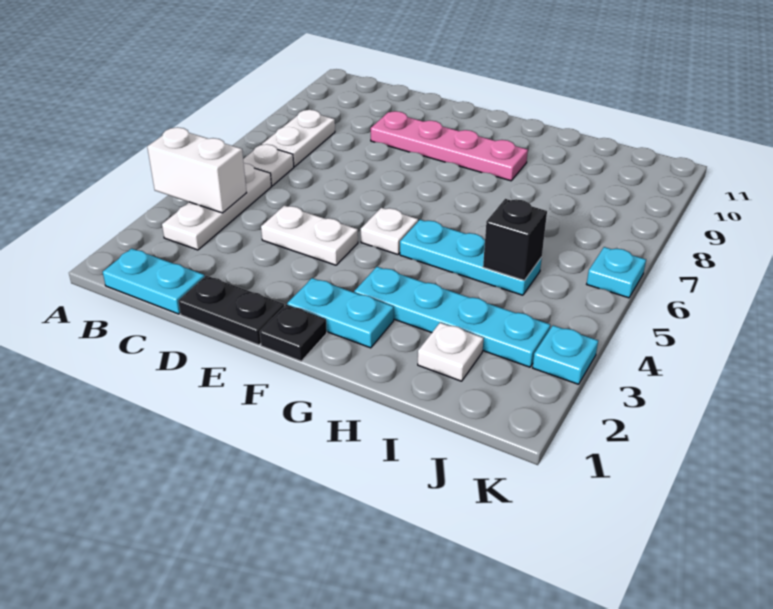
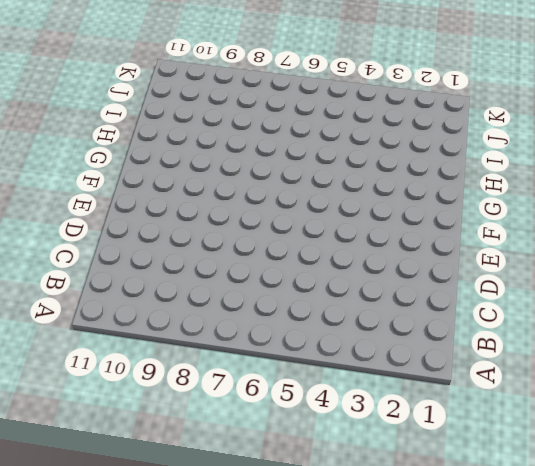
none -> cyan 1x2 plate [103,248,205,314]
none -> white 1x3 plate [162,163,272,250]
none -> white 1x1 plate [243,144,294,186]

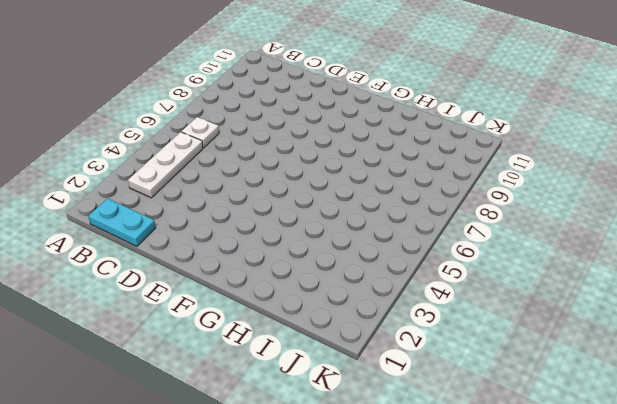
none -> white 1x2 plate [262,110,335,167]
none -> black 1x2 plate [178,276,284,345]
none -> white 1x2 plate [261,205,358,265]

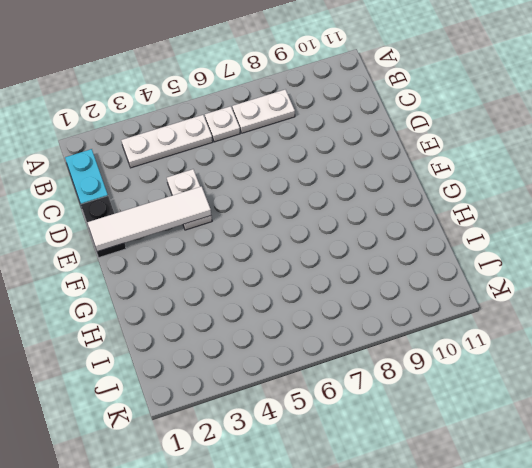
white 1x4 tile [87,186,211,252] -> none
none -> pink 1x4 plate [371,111,528,181]
none -> black 1x1 plate [260,305,327,361]
none -> cyan 1x2 plate [287,278,394,348]

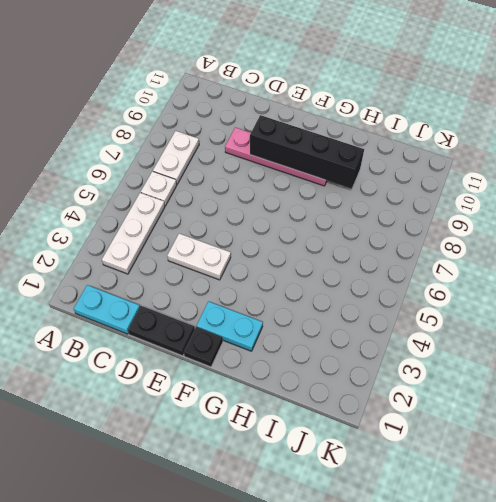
black 1x4 brick [250,115,364,189] -> none
none -> white 1x1 plate [361,208,418,255]
none -> cyan 1x4 plate [354,267,550,367]
none -> cyan 1x3 plate [400,220,542,295]

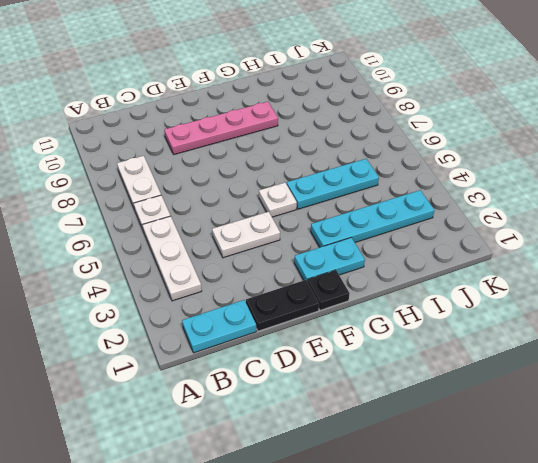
none -> white 1x1 plate [418,323,483,381]
none -> cyan 1x1 plate [533,325,598,384]
none -> cyan 1x1 plate [587,247,646,298]

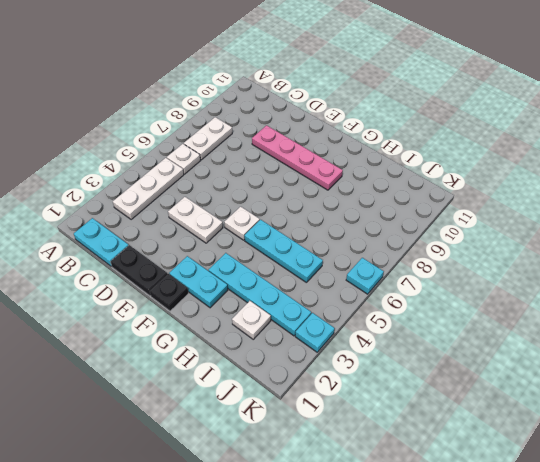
none -> white 1x2 brick [147,127,247,213]
none -> black 1x1 brick [483,199,547,280]

